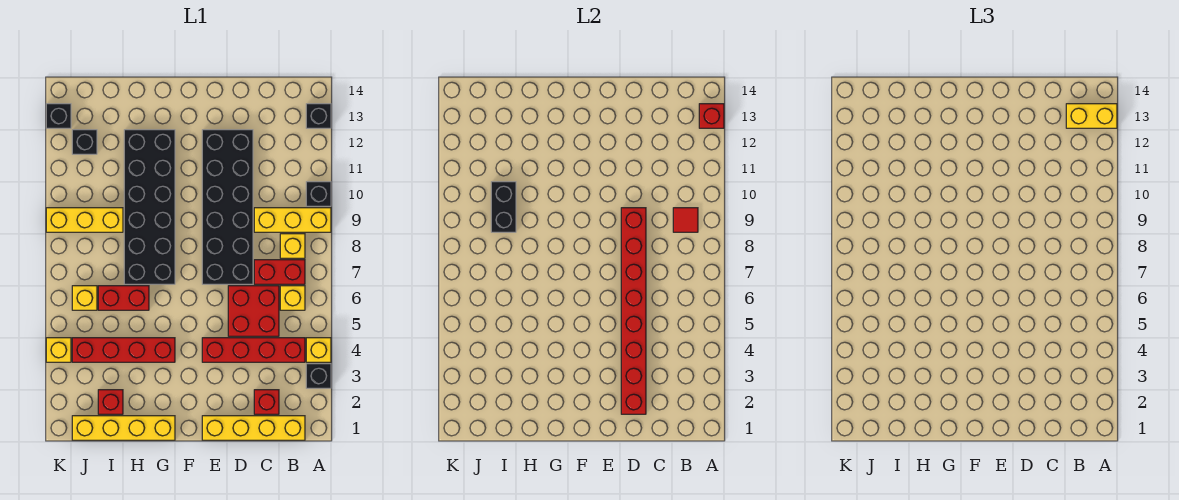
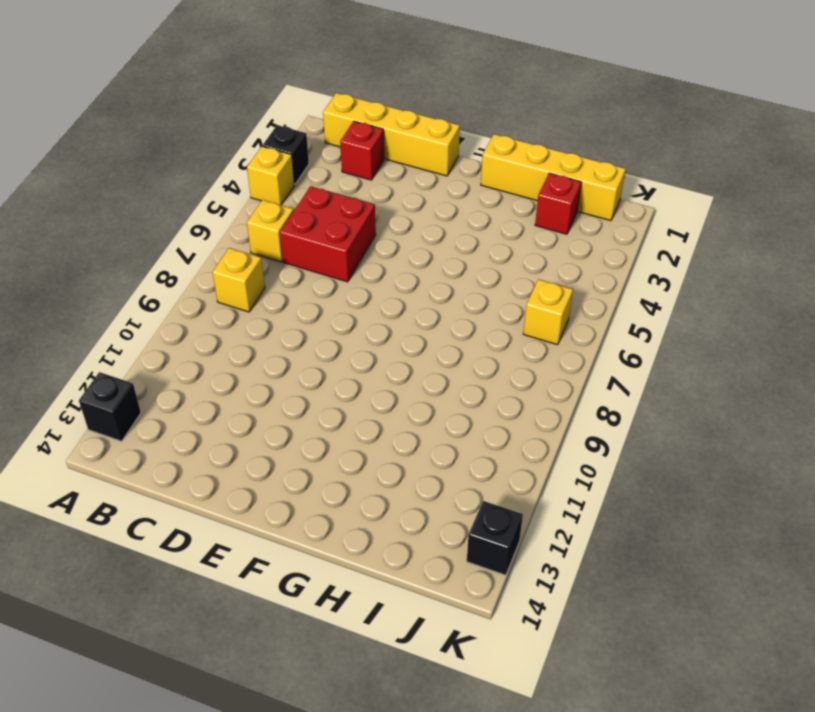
none -> yellow 1x3 brick [254,208,331,232]
none -> black 1x1 brick [306,182,331,206]
none -> red 1x4 brick [202,338,305,362]

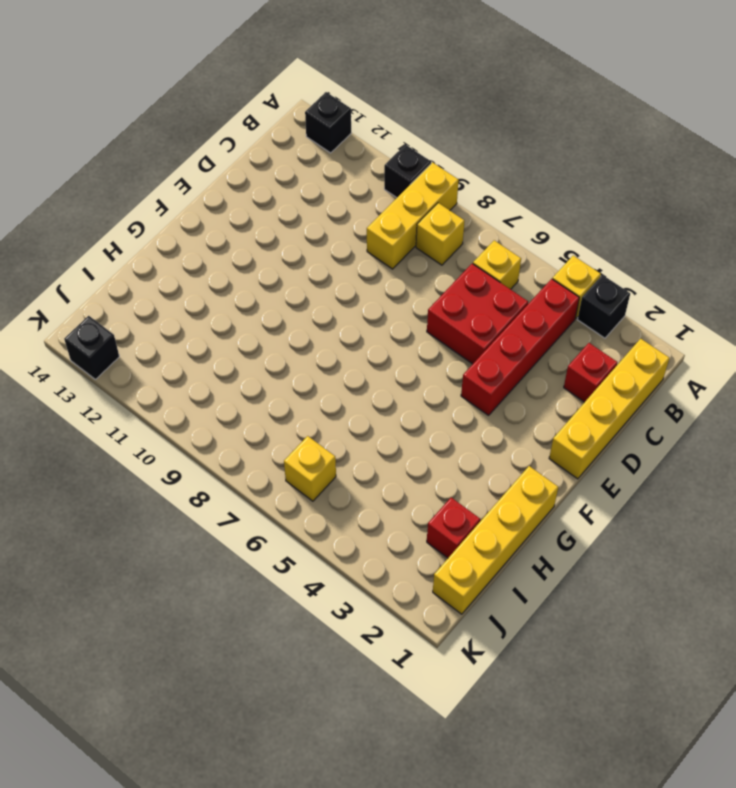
none -> red 1x2 brick [254,260,305,284]
none -> black 2x6 brick [202,130,253,284]
none -> red 1x4 brick [72,338,175,362]

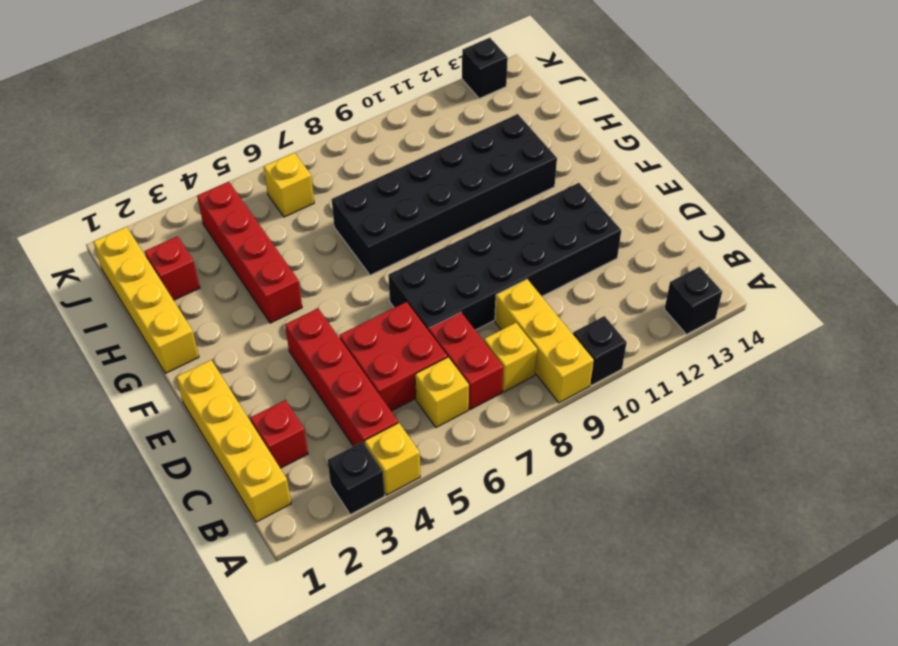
none -> red 1x2 brick [98,286,149,310]
none -> yellow 1x3 brick [46,208,123,232]
none -> black 1x1 brick [72,130,97,154]

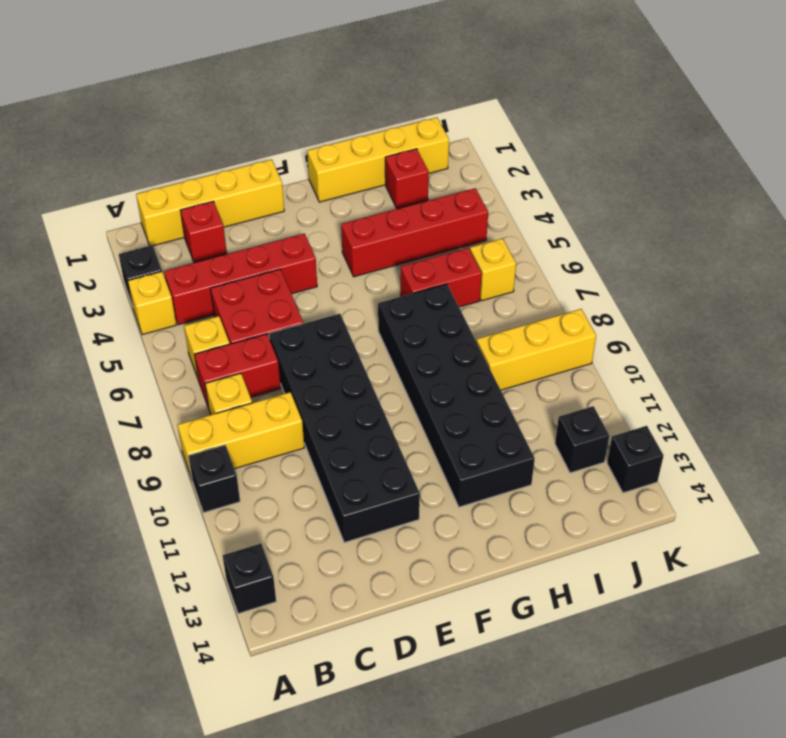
none -> yellow 1x1 brick [46,338,71,362]
none -> red 1x1 brick [699,104,724,128]
none -> red 1x1 tile [673,208,698,232]

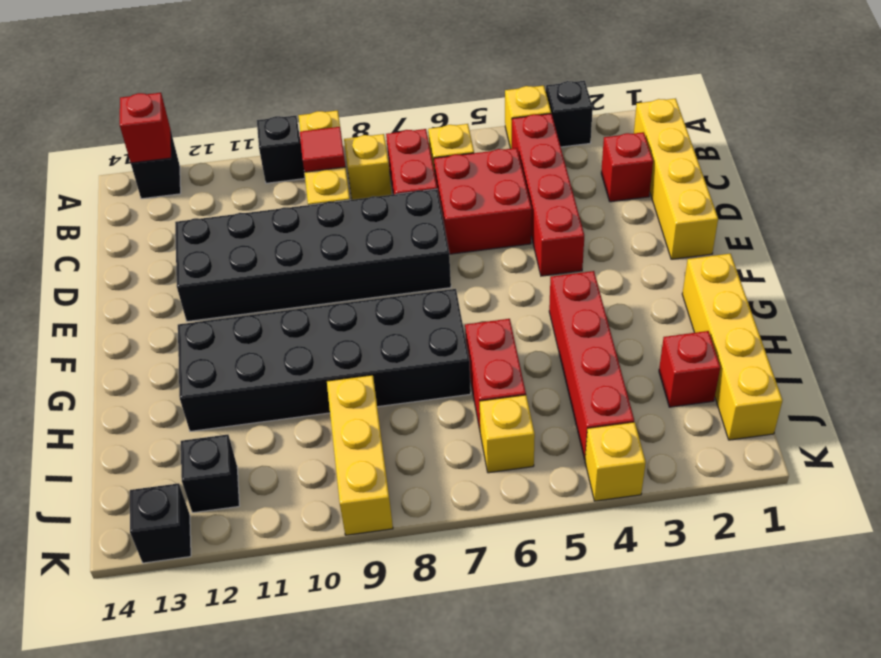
none -> red 1x8 brick [621,208,646,414]
none -> black 1x2 brick [491,182,516,232]
none -> yellow 1x2 brick [1066,104,1117,128]

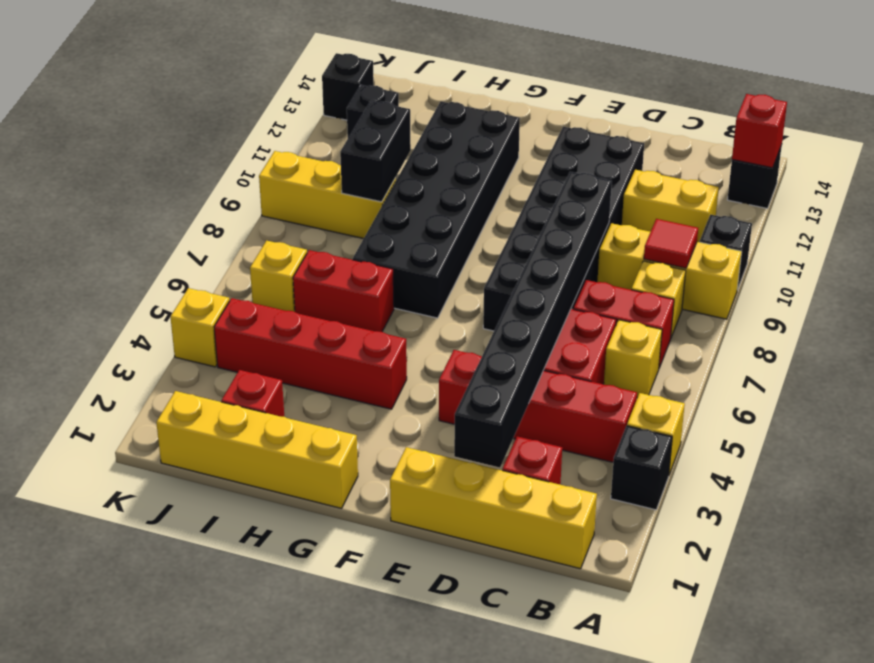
yellow 1x2 brick [622,170,719,242] -> yellow 1x2 brick moved to [1066,104,1117,128]
black 1x8 brick [454,172,612,468] -> red 1x8 brick [621,208,646,414]

